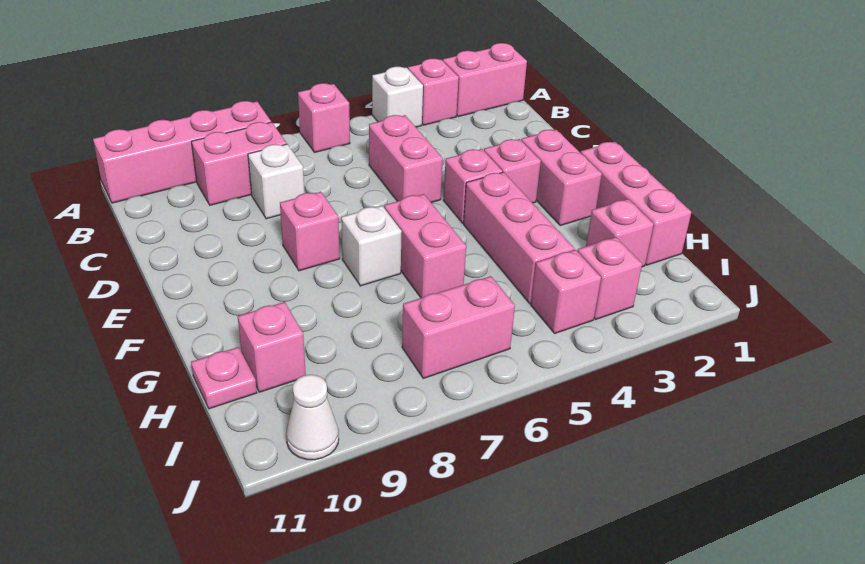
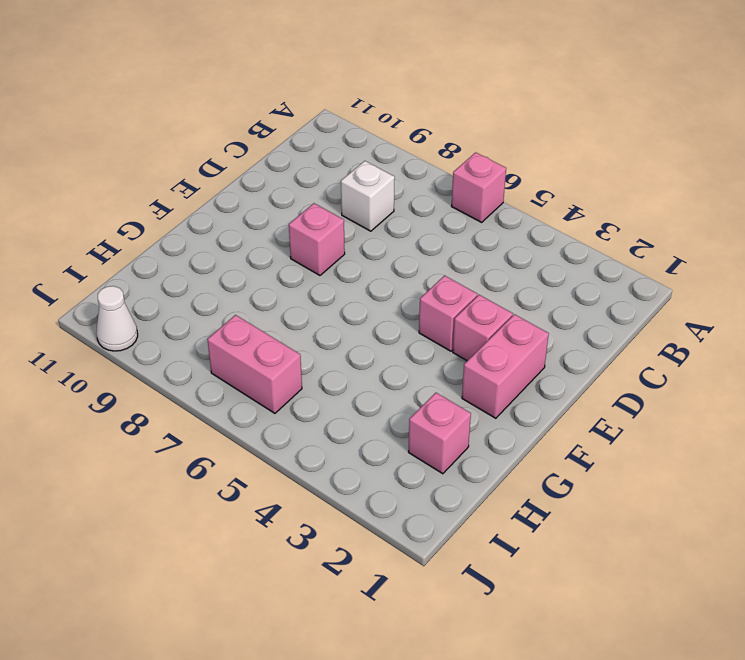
none -> pink 1x2 brick [443,43,527,117]
none -> pink 1x1 brick [408,59,459,125]
none -> white 1x1 brick [372,67,423,127]

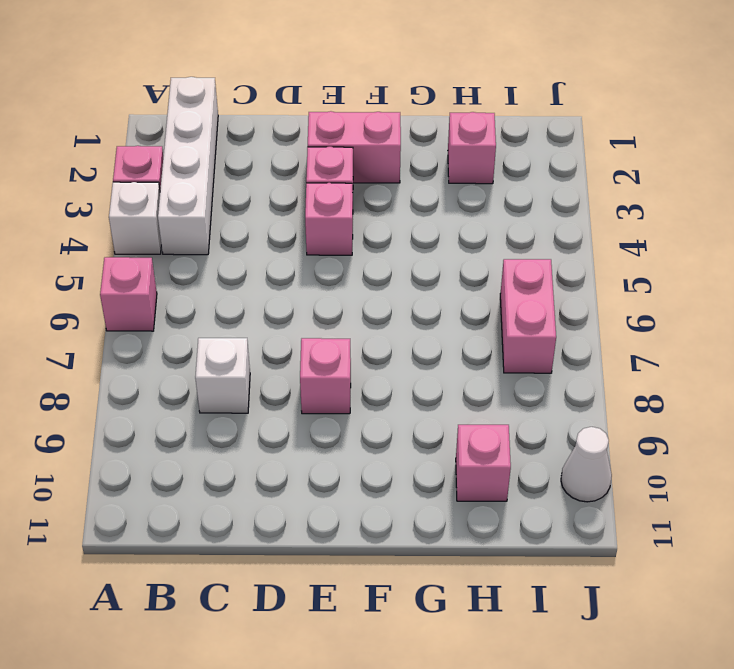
white 1x4 brick [158,77,218,255] -> none
none -> pink 1x2 brick [443,43,527,117]
none -> pink 1x4 brick [93,101,271,203]
none -> pink 1x2 brick [191,122,287,205]

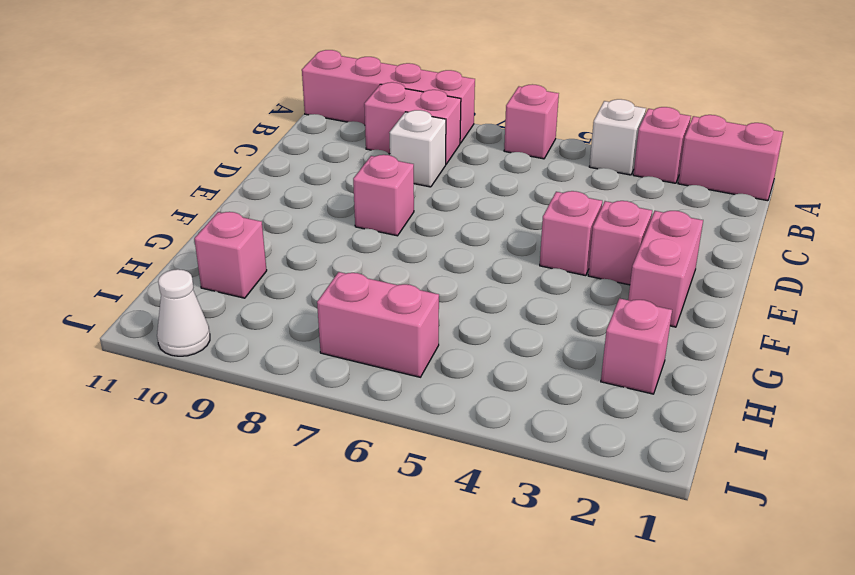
none -> pink 1x2 brick [369,115,443,203]
none -> pink 1x3 brick [581,142,691,265]
none -> pink 1x3 brick [464,172,574,304]

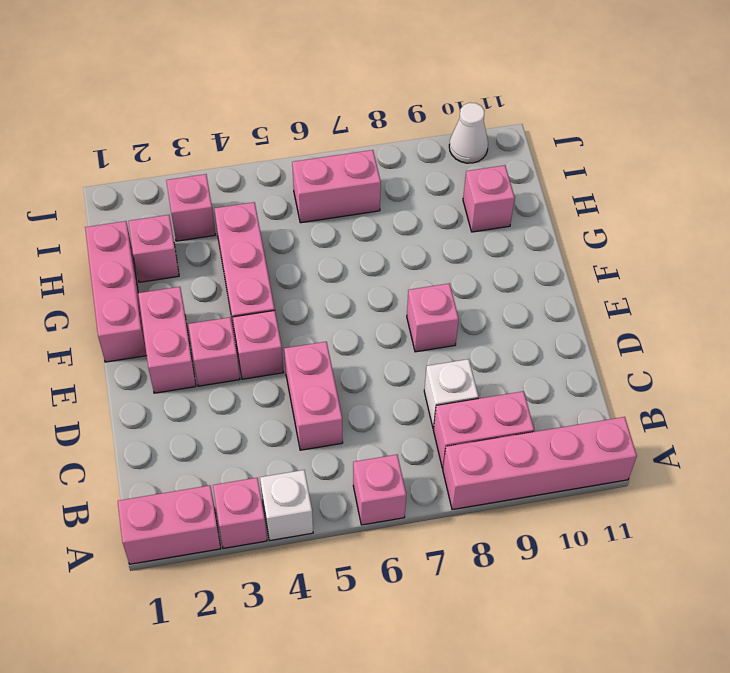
none -> pink 1x2 brick [384,194,466,298]
none -> white 1x1 brick [341,206,402,286]
none -> pink 1x1 plate [191,347,257,409]

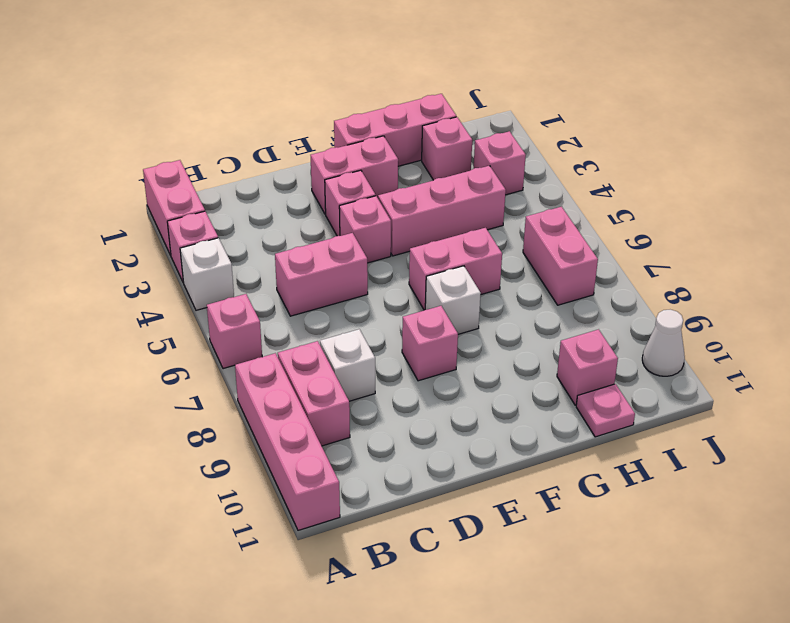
none -> pink 1x1 brick [531,250,601,333]

